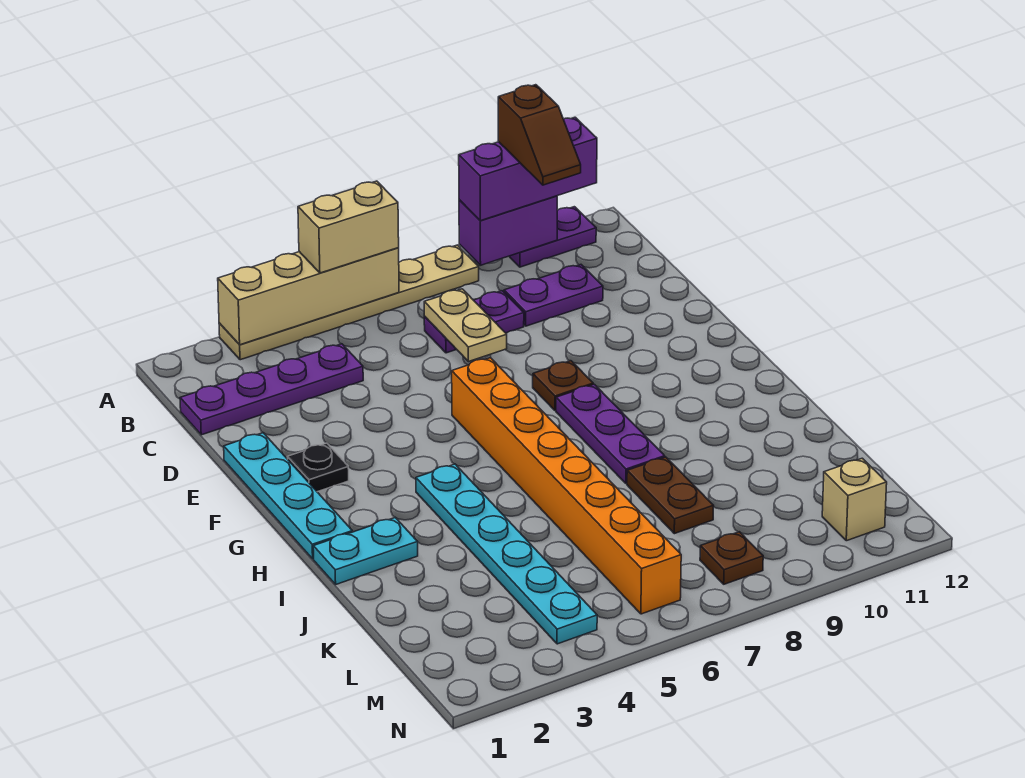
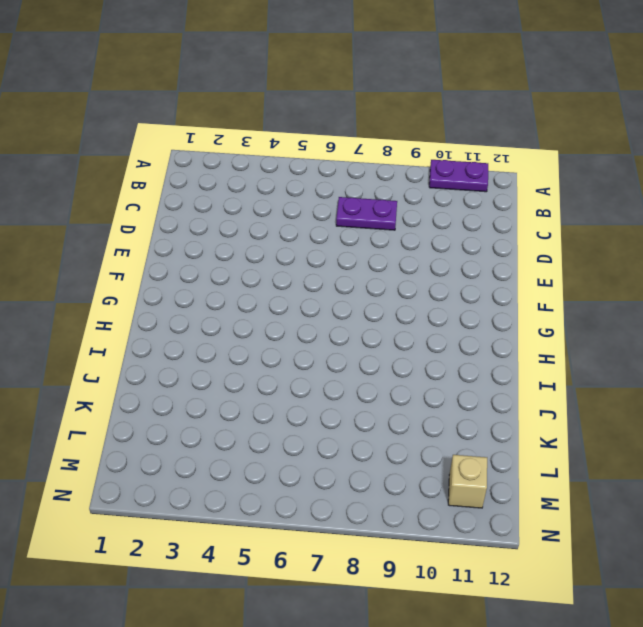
none -> tan 1x6 plate [219,245,479,360]
none -> purple 1x4 plate [180,344,363,435]
none -> purple 1x2 plate [504,265,603,326]

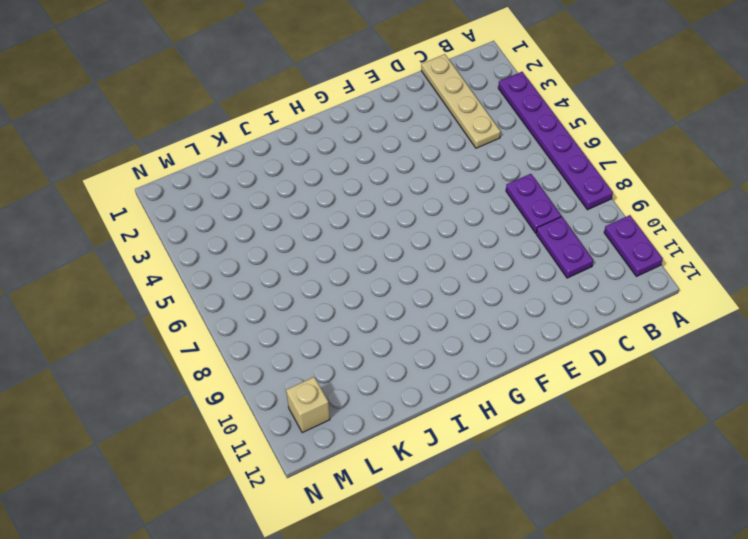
purple 1x6 plate [498,72,613,210] -> tan 1x6 plate [219,245,479,360]
tan 1x4 plate [421,54,501,148] -> purple 1x4 plate [180,344,363,435]
none -> cyan 1x4 plate [224,433,352,559]
none -> black 1x1 plate [288,443,349,492]
none -> orange 1x8 brick [452,358,681,614]

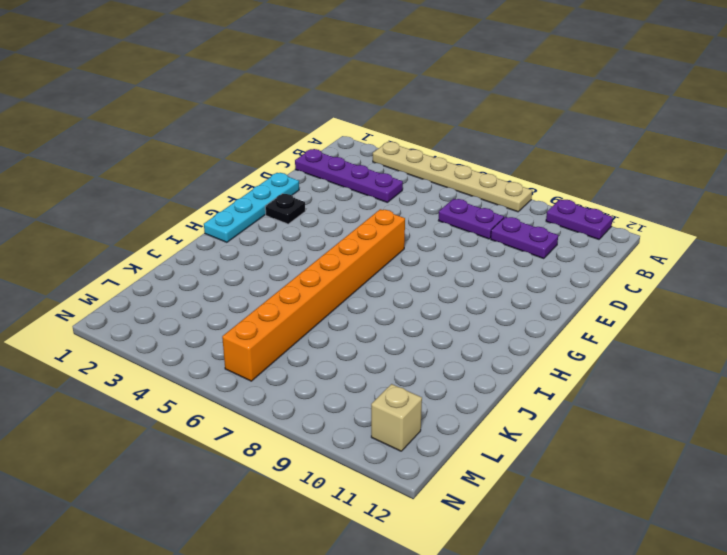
none -> brown 1x1 plate [533,361,593,411]
none -> purple 1x3 plate [556,384,665,484]
none -> cyan 1x6 plate [416,464,597,644]

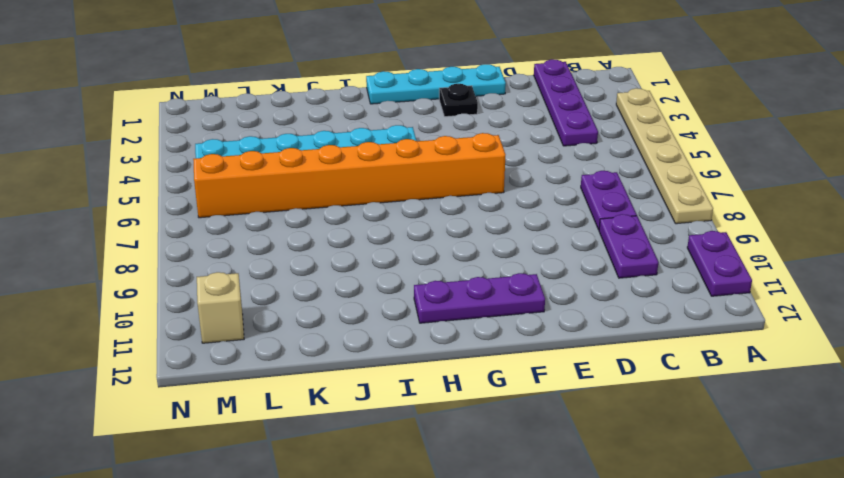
purple 1x3 plate [414,273,545,323] -> purple 1x3 plate moved to [556,384,665,484]
none -> brown 1x1 plate [533,361,593,411]
none -> cyan 1x2 plate [313,518,418,584]
none -> brown 1x2 plate [627,457,714,534]

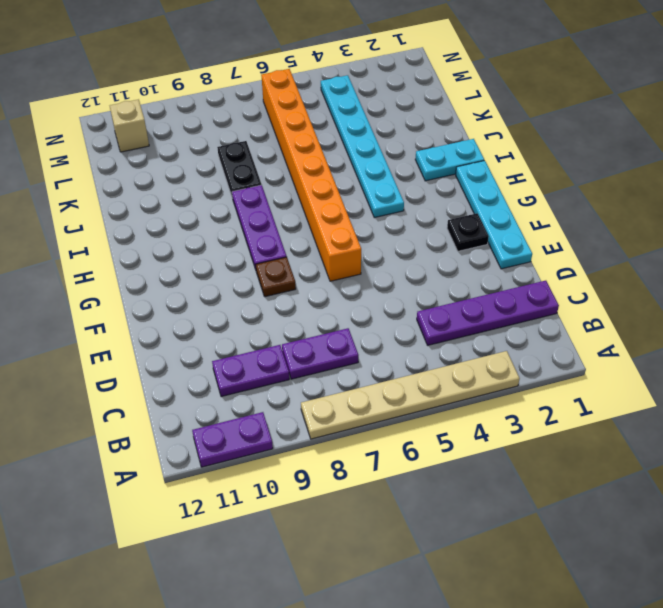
black 1x2 plate [217,141,261,198] -> brown 1x2 plate [627,457,714,534]
none -> brown 1x1 plate [700,532,763,584]
none -> tan 1x4 brick [218,248,399,345]
none -> purple 1x2 brick [459,196,557,265]

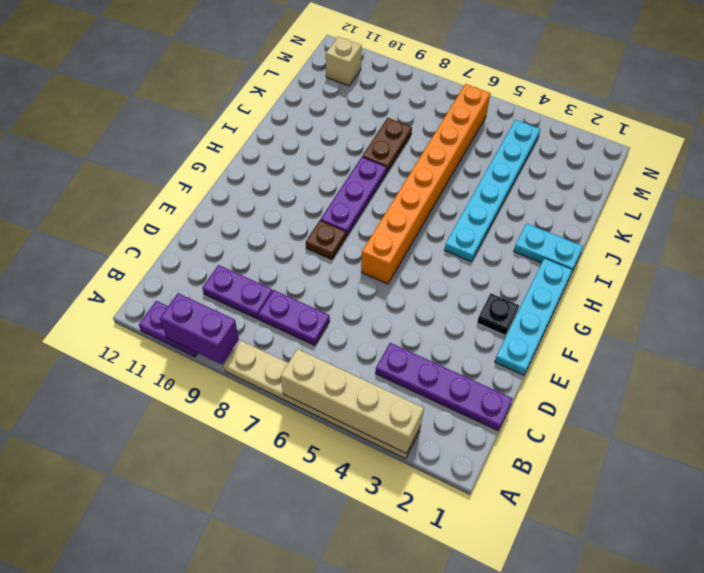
none -> brown 1x1 plate [700,532,763,584]
none -> tan 1x2 plate [424,289,507,362]
none -> tan 1x2 brick [298,181,399,273]

